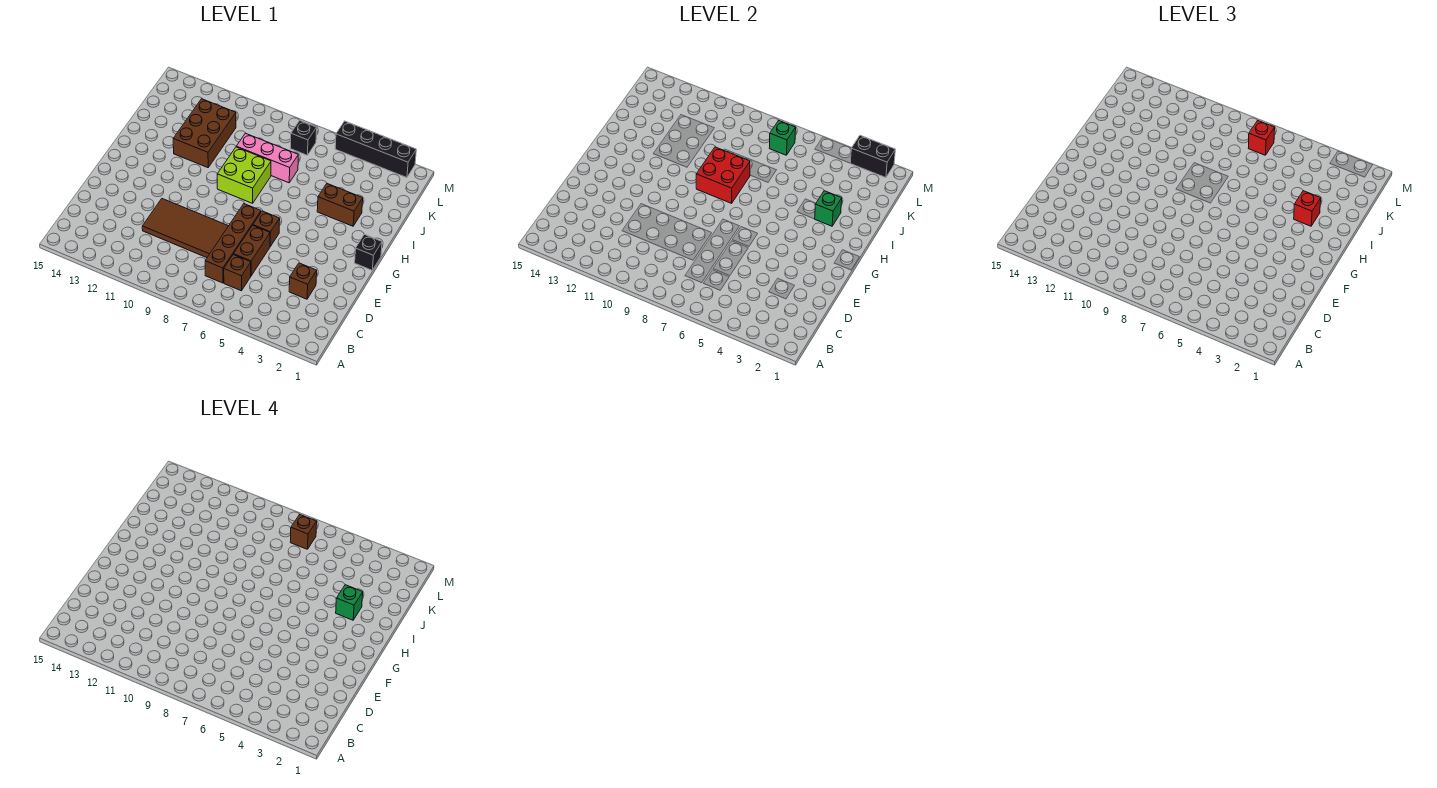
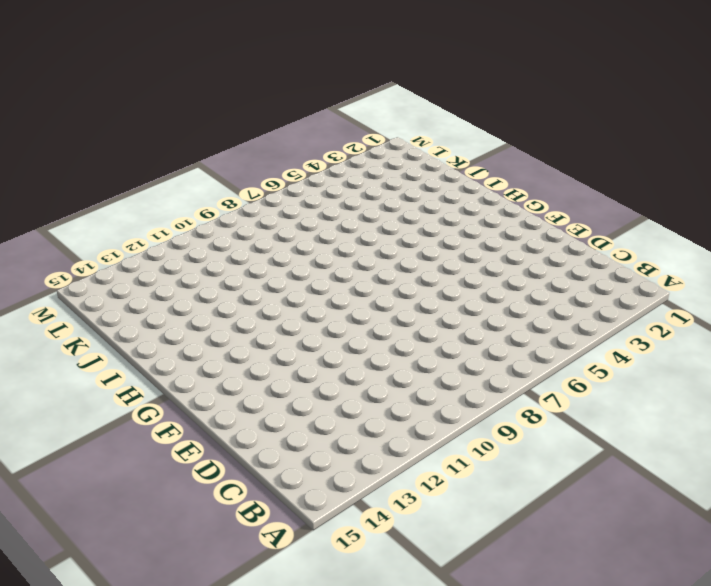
none -> brown 1x1 brick [224,254,251,291]
none -> brown 1x4 brick [205,204,261,283]
none -> brown 1x1 brick [289,263,317,299]

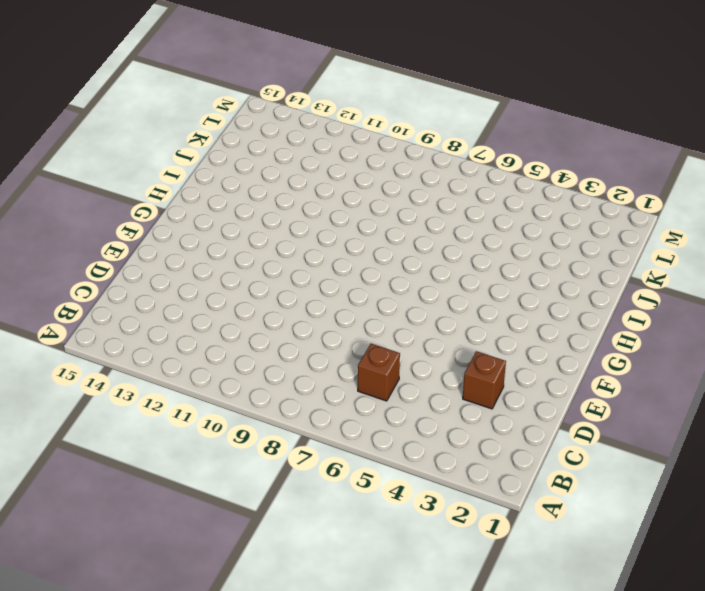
none -> brown 1x4 brick [205,204,261,283]
none -> brown 1x2 brick [234,225,270,276]
none -> brown 2x4 tile [142,199,228,258]

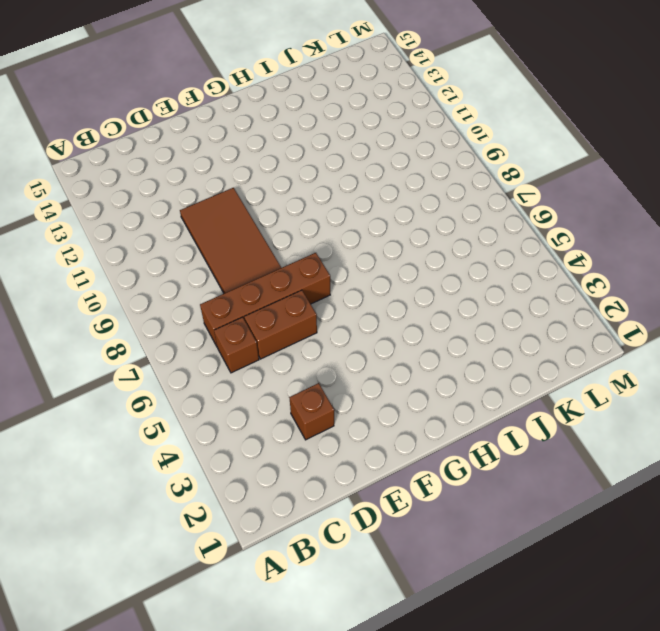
none -> brown 1x1 brick [253,211,280,247]
none -> black 1x1 brick [355,234,382,270]
none -> lime 2x2 brick [217,147,271,203]

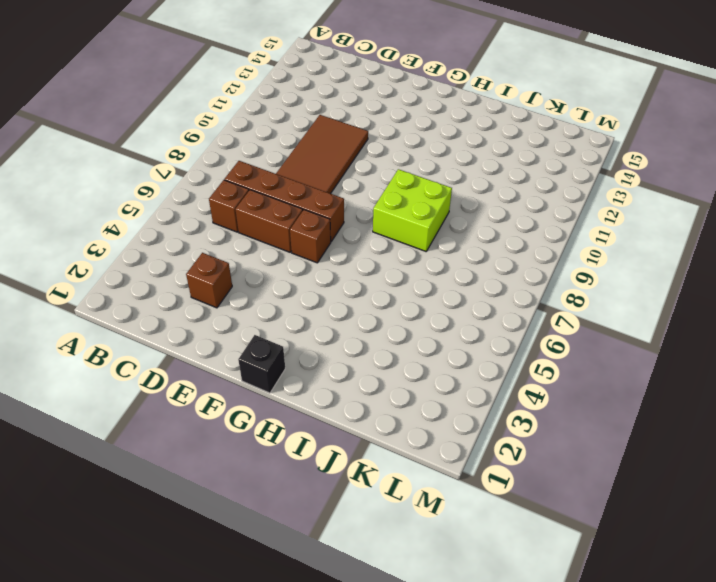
none -> brown 1x2 brick [317,184,363,226]
none -> brown 2x3 brick [173,99,236,168]
none -> pink 1x3 brick [236,133,298,183]

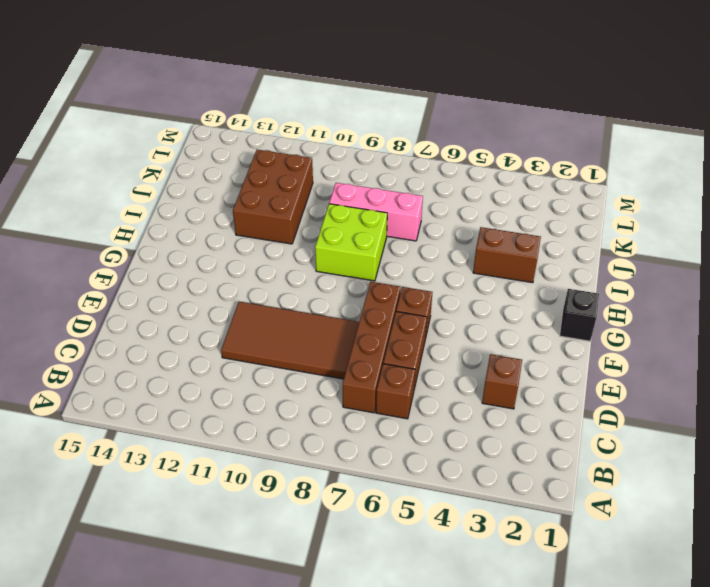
none -> black 1x1 brick [290,120,317,155]
none -> black 1x4 brick [335,121,416,178]
none -> red 2x2 brick [696,147,750,203]

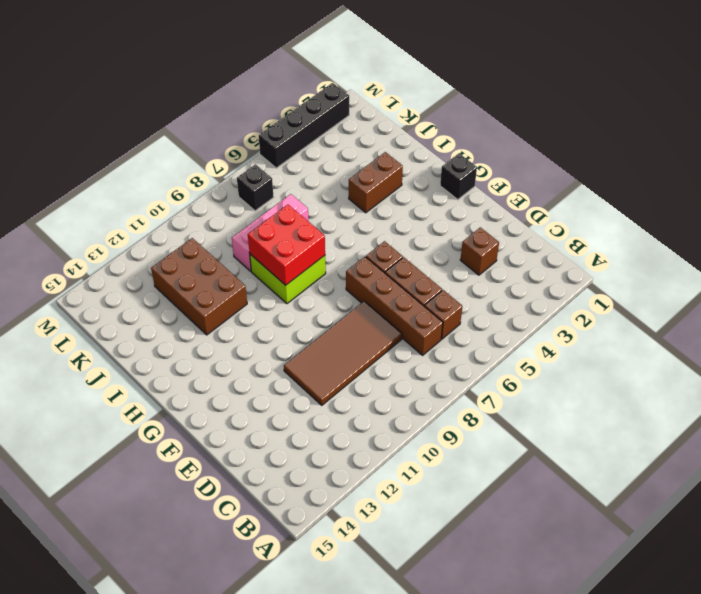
none -> green 1x1 brick [815,191,842,226]
none -> green 1x1 brick [769,120,796,155]
none -> black 1x2 brick [850,136,895,178]

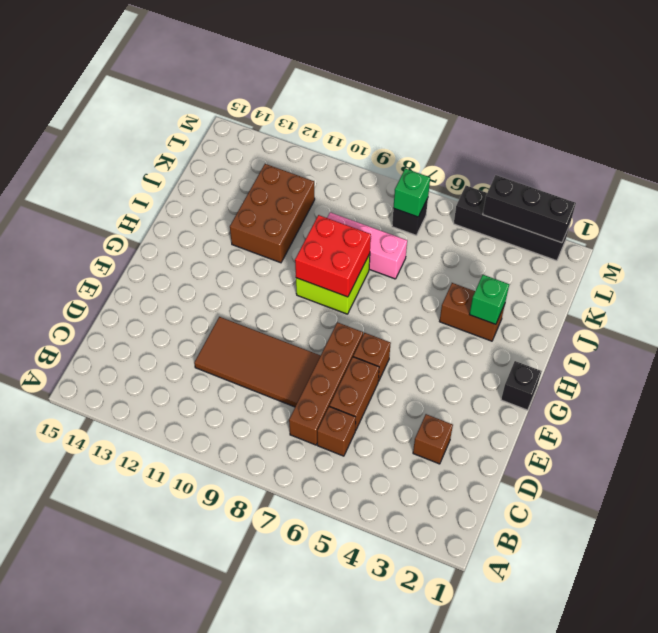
black 1x3 brick [483,175,576,243] -> black 1x2 brick [850,136,895,178]
none -> red 1x1 brick [1294,191,1321,226]
none -> red 1x1 brick [1248,120,1275,155]
none -> green 1x1 brick [336,585,363,620]

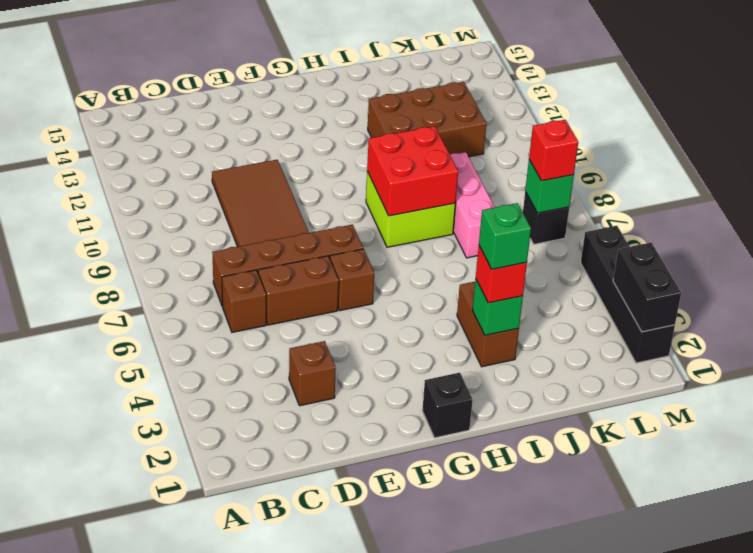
none -> brown 1x1 brick [290,514,317,549]

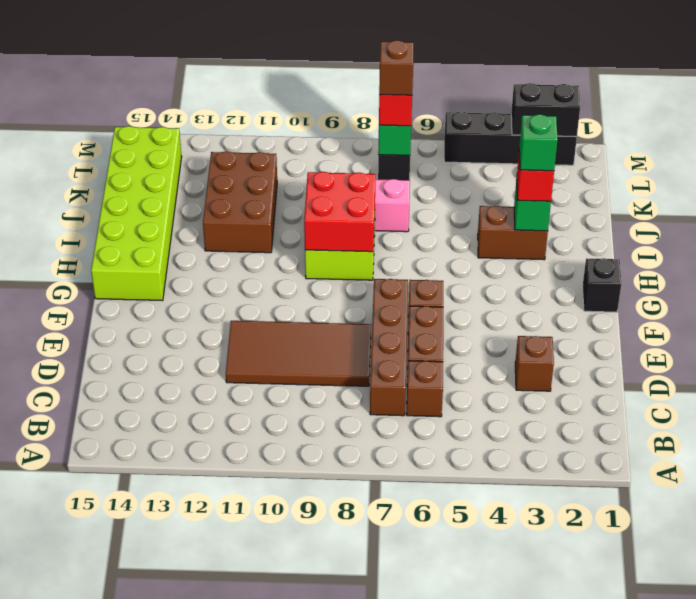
lime 2x6 brick [91,126,182,301] -> none

